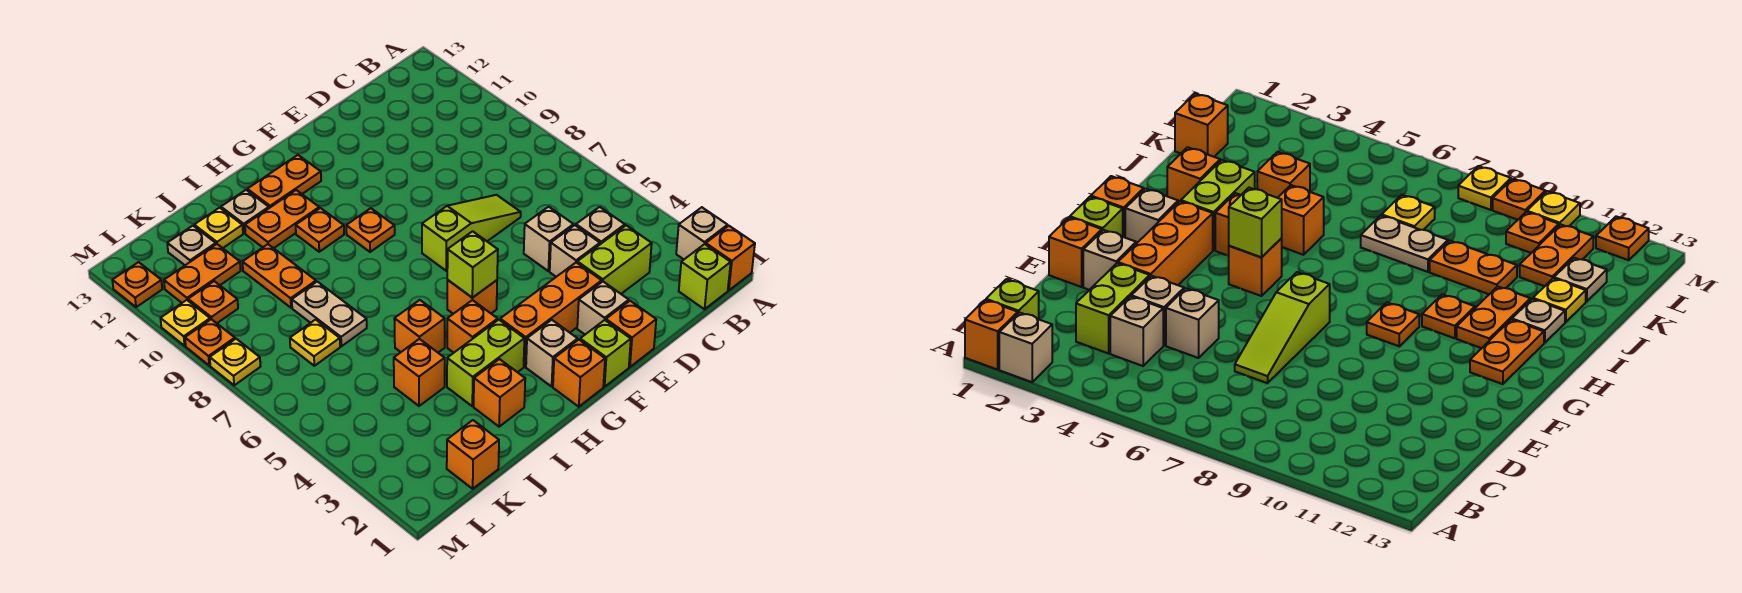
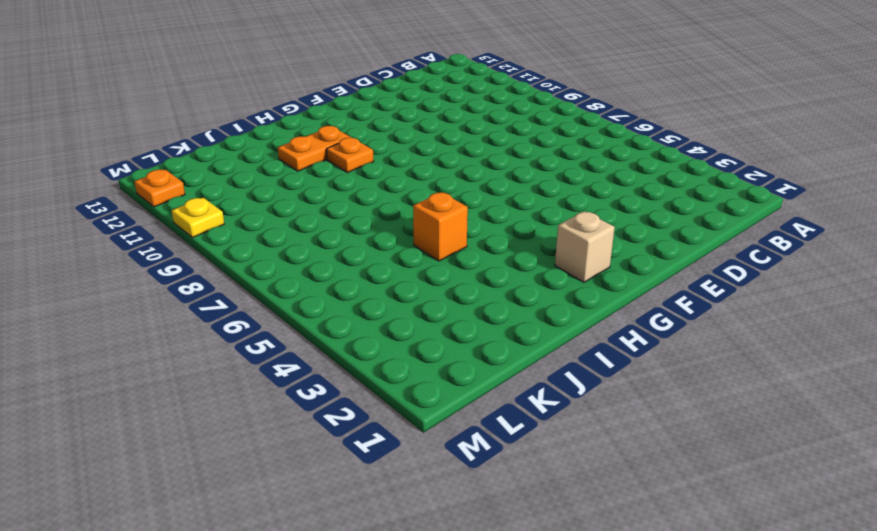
none -> orange 1x1 brick [706,226,755,291]
none -> tan 1x1 brick [676,207,728,259]
none -> lime 1x1 brick [679,244,731,309]
none -> lime 1x2 brick [577,225,652,294]

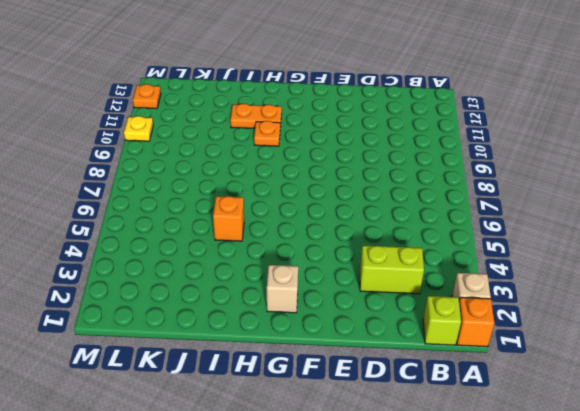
none -> tan 1x1 brick [576,207,625,244]
none -> tan 1x1 brick [550,225,600,277]
none -> tan 1x1 brick [524,207,574,271]
none -> lime 1x3 slope [422,195,521,271]

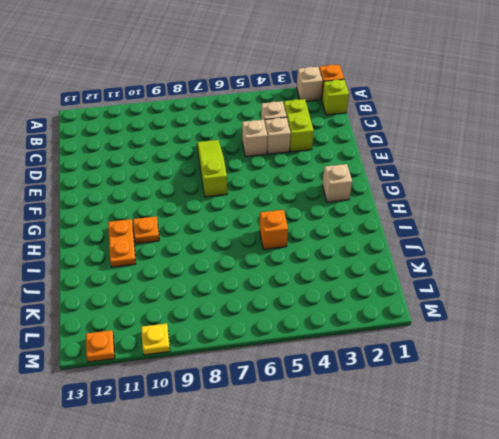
none -> orange 1x1 brick [606,301,656,367]
none -> tan 1x1 brick [577,282,629,334]
none -> orange 1x3 brick [500,262,602,367]
none -> lime 1x1 brick [580,320,631,387]

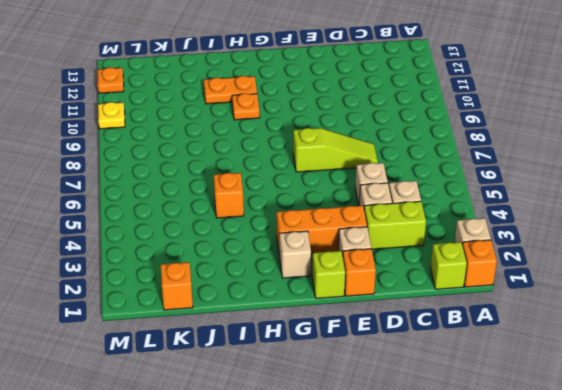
none -> orange 1x1 brick [553,340,605,407]
none -> orange 1x1 brick [447,280,497,314]
none -> orange 1x1 plate [346,208,395,252]
none -> orange 1x2 plate [247,155,321,208]

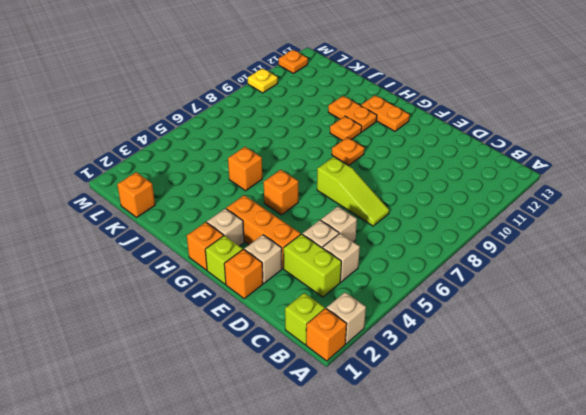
none -> lime 1x2 brick [447,320,524,406]
none -> orange 1x1 brick [447,300,498,353]
none -> orange 1x1 brick [474,359,525,427]
none -> tan 1x1 plate [221,190,269,233]

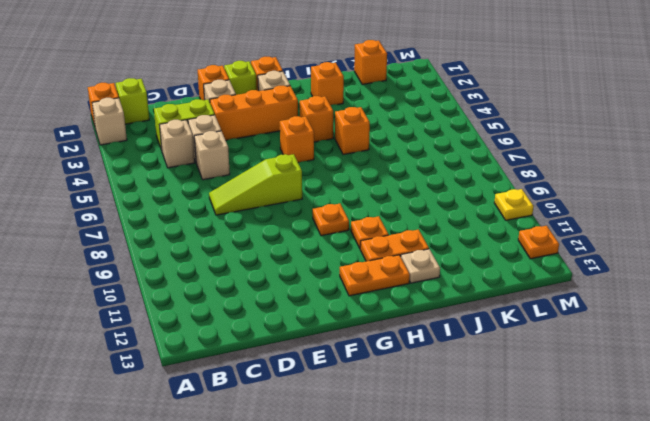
none -> lime 1x2 brick [447,320,524,406]
none -> orange 1x1 brick [394,339,445,406]
none -> tan 1x2 plate [292,282,367,346]
none -> orange 1x2 plate [243,244,316,308]

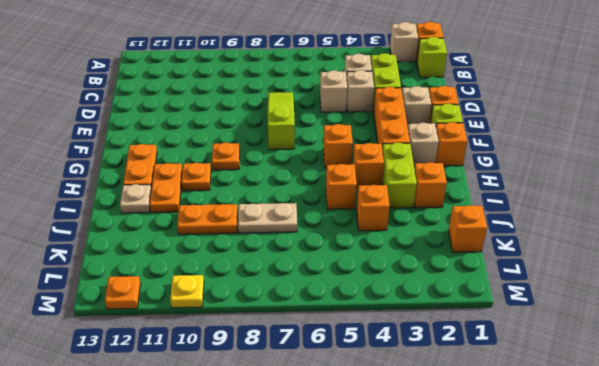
none -> yellow 1x1 plate [194,208,243,248]
none -> yellow 1x1 plate [290,320,340,366]
none -> orange 1x2 plate [164,244,241,303]
none -> tan 1x1 plate [167,226,216,265]

